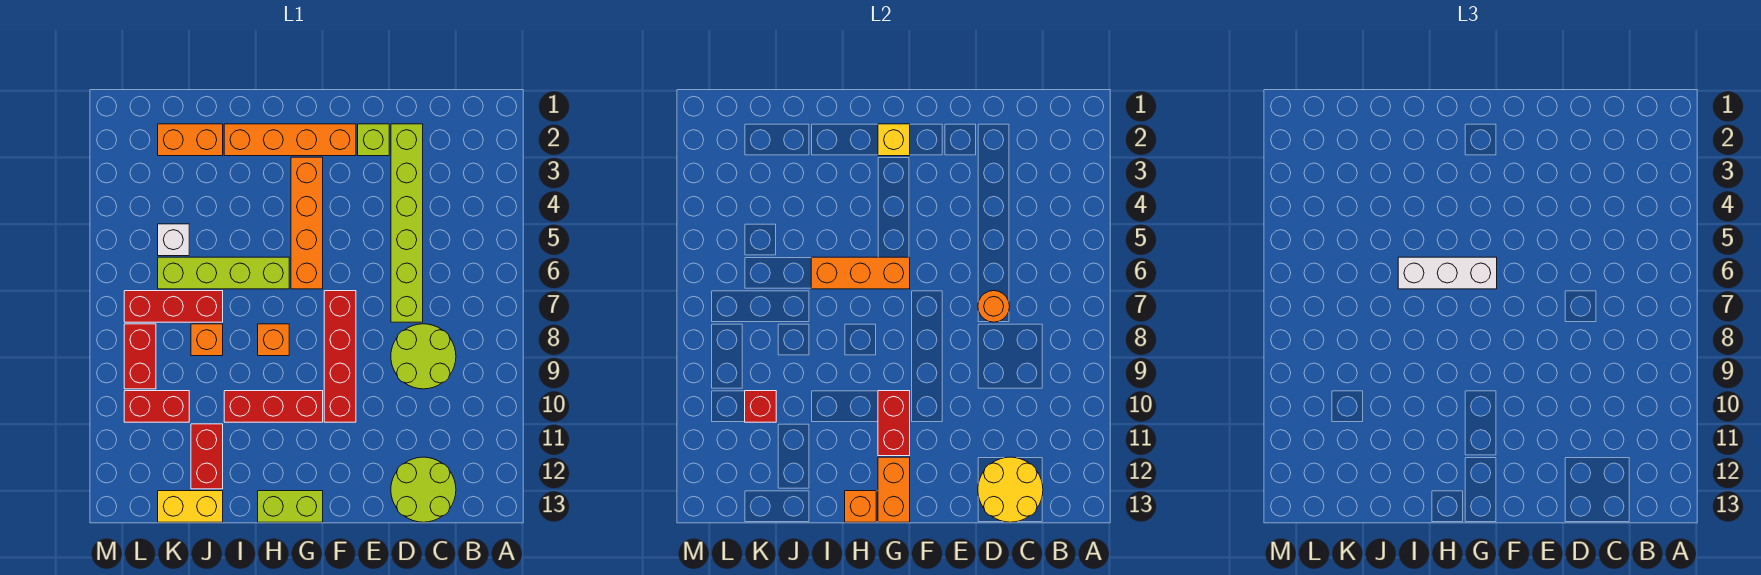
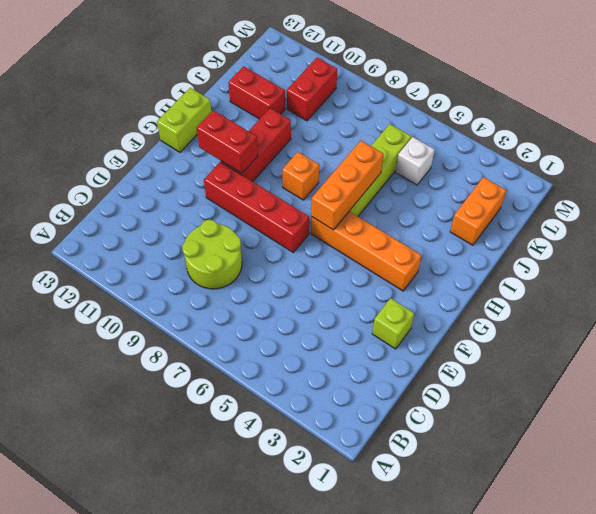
none -> lime 2x2 round brick [391,457,456,522]
none -> lime 1x6 brick [391,124,423,322]
none -> orange 1x4 brick [224,124,356,156]

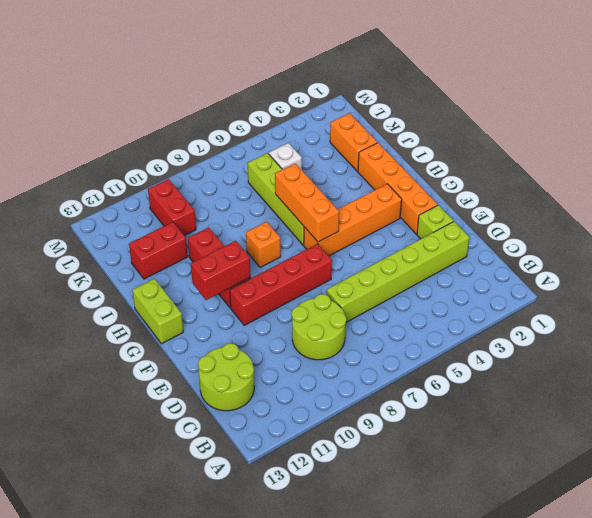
none -> red 1x3 brick [124,291,223,322]
none -> orange 1x1 brick [191,324,223,356]
none -> yellow 1x2 brick [158,491,223,522]

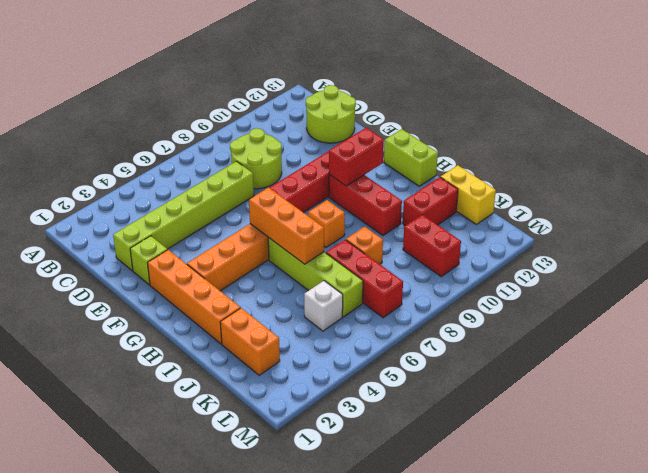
none -> red 1x2 brick [124,324,156,389]
none -> yellow 2x2 round brick [978,457,1043,522]
none -> orange 1x1 round brick [978,291,1010,322]

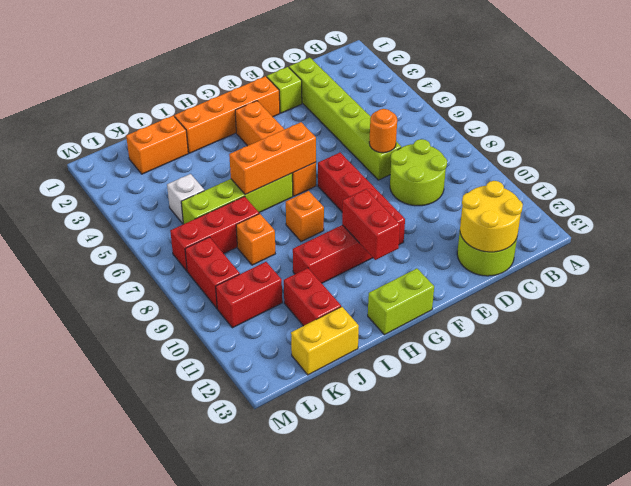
none -> yellow 1x1 brick [878,124,910,156]
none -> orange 1x2 brick [878,457,910,522]
none -> orange 1x1 brick [845,491,876,522]

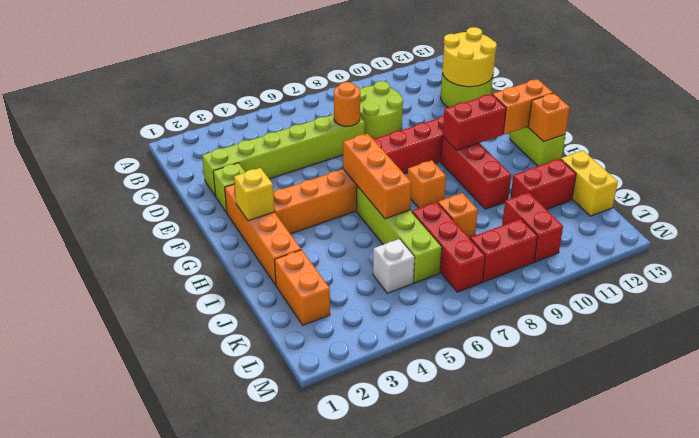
none -> red 1x1 brick [745,391,776,422]
none -> white 1x3 brick [1398,257,1497,289]

